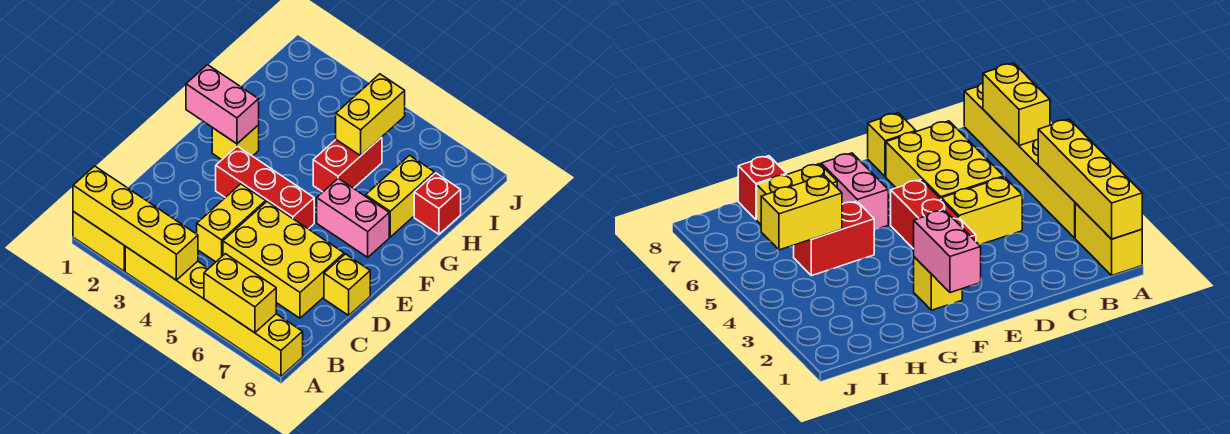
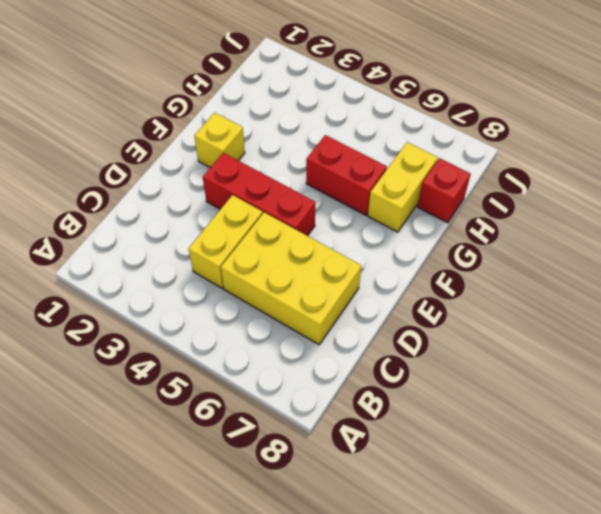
red 1x2 brick [306,135,387,215] -> red 1x2 brick turned to [313,137,382,192]
none -> yellow 1x2 brick [73,212,125,271]
none -> yellow 1x6 brick [125,246,303,376]
none -> yellow 1x1 brick [324,254,370,315]

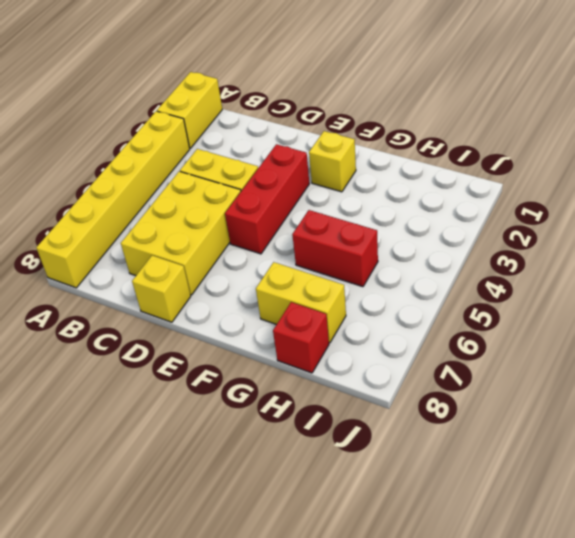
none -> pink 1x2 brick [317,178,389,257]
none -> yellow 1x4 brick [73,166,198,280]
none -> yellow 1x2 brick [204,254,276,333]

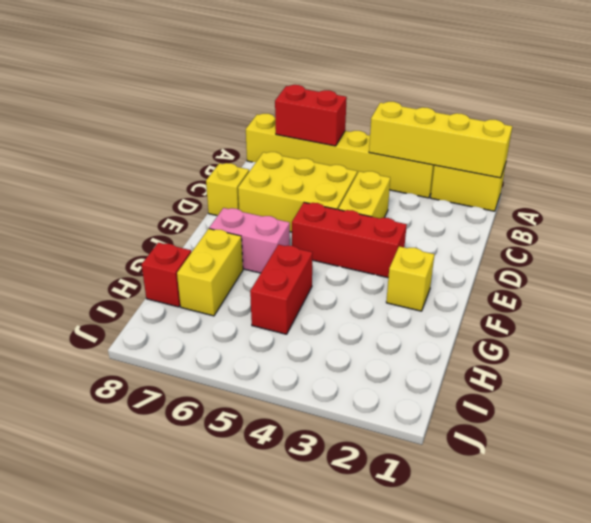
red 1x2 brick [275,85,347,146] -> yellow 1x2 brick [204,254,276,333]
none -> pink 1x2 brick [186,65,259,144]
none -> yellow 1x2 brick [336,74,405,156]

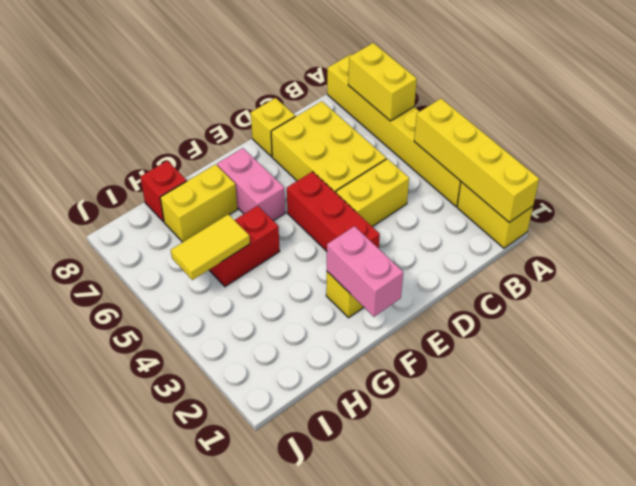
yellow 1x2 tile [171,214,250,280] -> yellow 1x2 brick [336,74,405,156]

